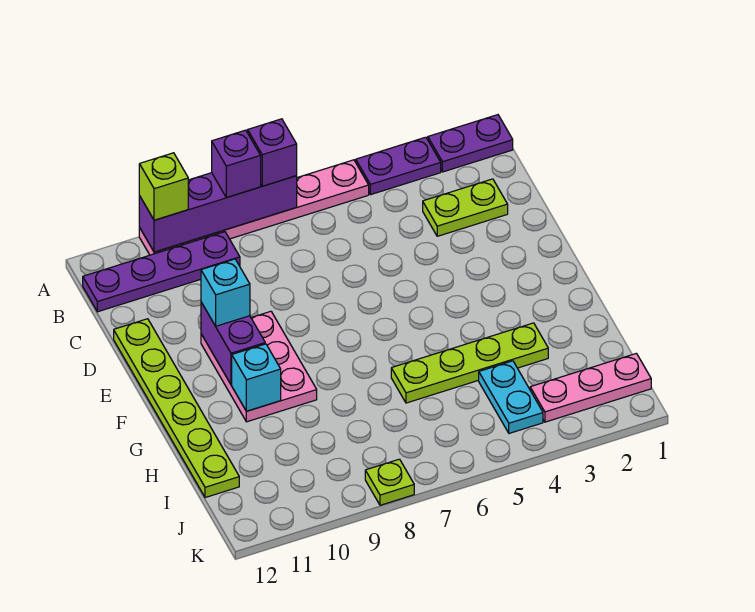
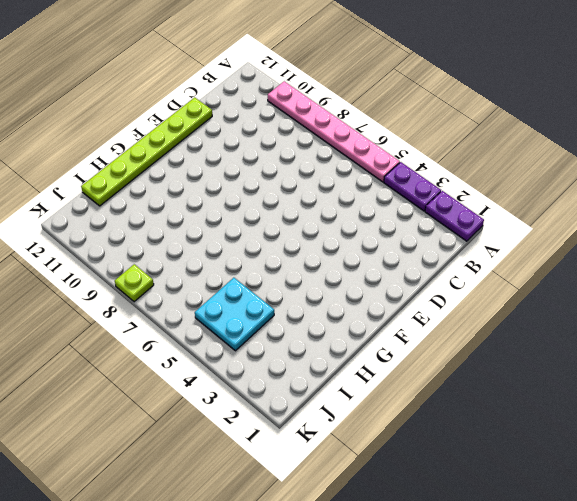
cyan 2x2 plate [195,278,274,351] -> cyan 1x2 plate [479,361,543,433]
none -> purple 1x4 plate [83,232,240,312]
none -> lime 1x2 plate [423,179,508,236]
none -> pink 2x3 plate [201,311,317,422]

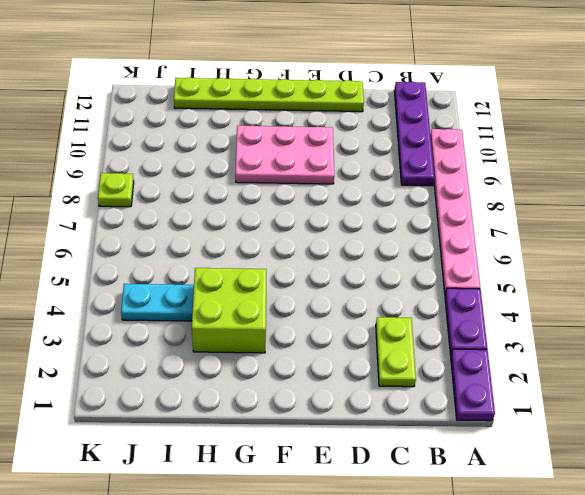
lime 2x2 brick [192,268,266,353] -> lime 1x4 plate [391,323,548,403]
none -> pink 1x3 plate [530,353,651,422]
none -> purple 1x4 brick [139,173,297,252]
none -> purple 1x2 brick [201,302,265,385]

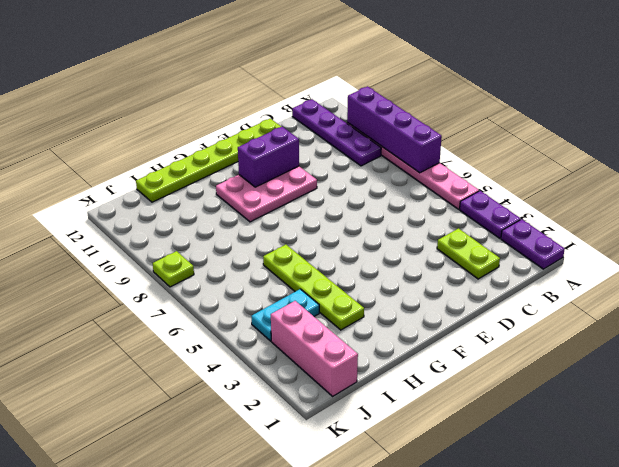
pink 1x3 brick [271,301,358,396] -> pink 1x3 plate [530,353,651,422]
none -> cyan 1x1 brick [232,344,281,411]
none -> purple 1x1 brick [248,119,297,186]
none -> purple 1x1 brick [212,130,261,198]

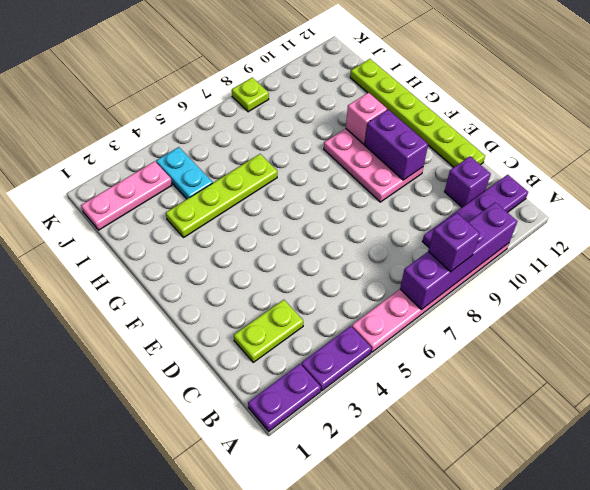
purple 1x1 brick [444,156,491,207] -> purple 1x1 brick moved to [248,119,297,186]
pink 1x1 brick [346,93,387,144] -> cyan 1x1 brick [232,344,281,411]
none -> lime 1x1 brick [139,153,188,220]
none -> cyan 1x1 brick [201,259,250,326]

